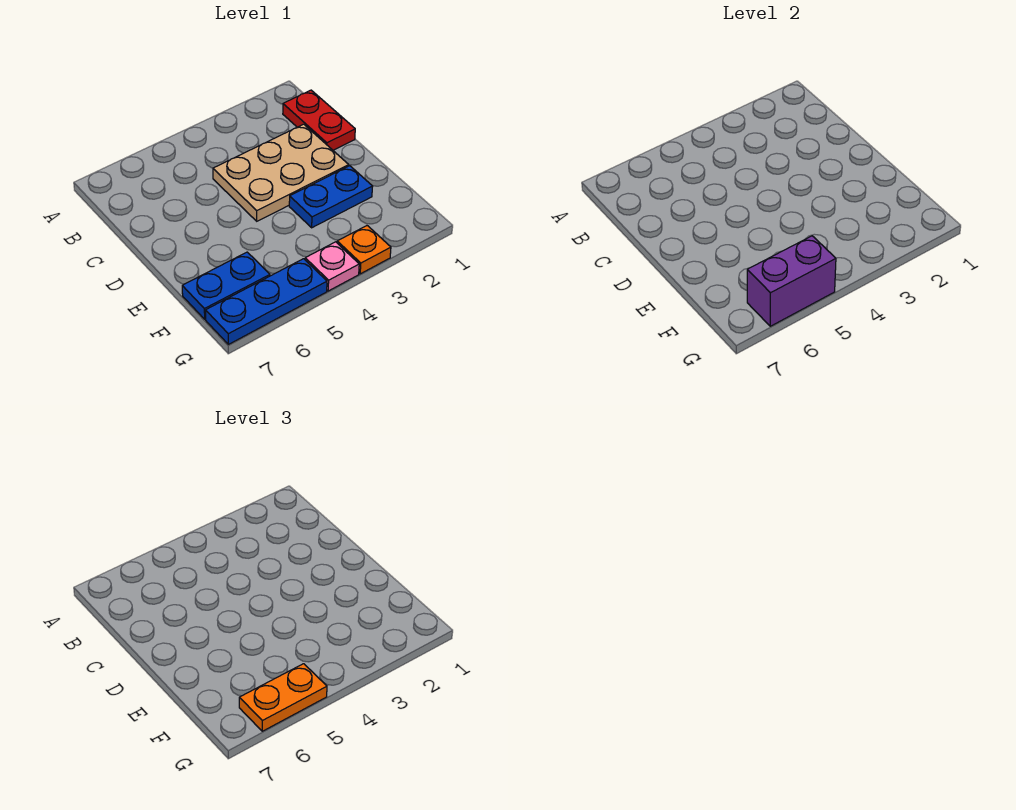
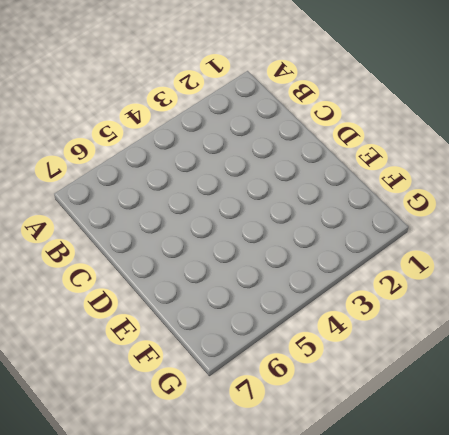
none -> red 1x2 plate [283,90,355,150]
none -> tan 2x3 plate [213,124,349,221]

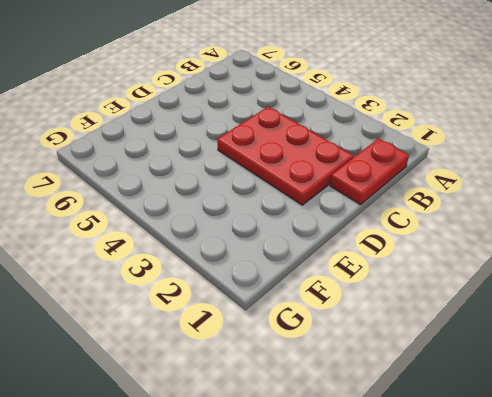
red 2x3 plate [217,107,353,205] -> tan 2x3 plate [213,124,349,221]
none -> blue 1x2 plate [289,166,373,228]
none -> blue 1x2 plate [182,252,270,319]

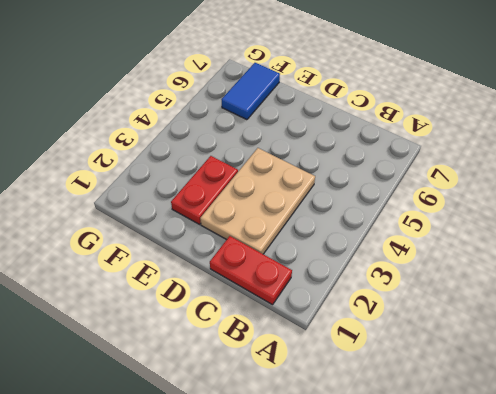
red 1x2 plate [171,156,238,224] -> blue 1x2 plate [289,166,373,228]
blue 1x2 tile [222,63,280,120] -> blue 1x2 plate [182,252,270,319]
none -> orange 1x1 plate [337,226,391,274]
none -> pink 1x1 plate [305,242,359,291]

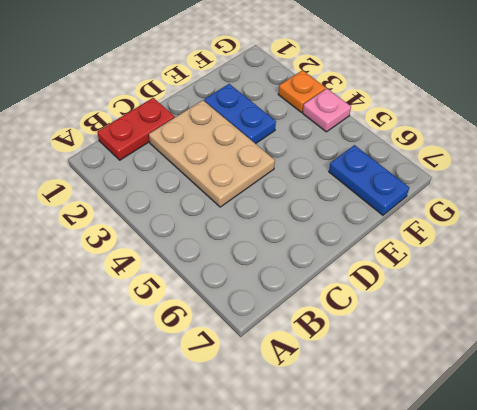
none -> blue 1x3 plate [206,259,327,344]
none -> purple 1x2 brick [747,236,836,326]

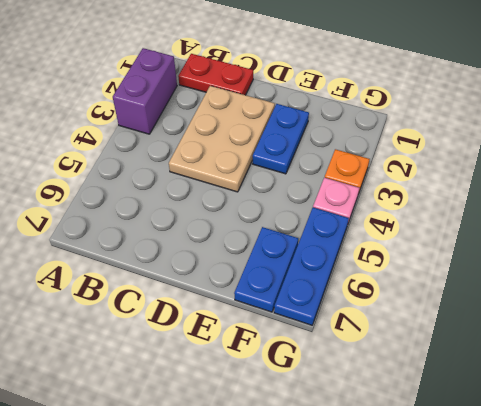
purple 1x2 brick [113,48,177,134] -> purple 1x2 brick moved to [747,236,836,326]
none -> orange 1x2 plate [239,664,327,731]

